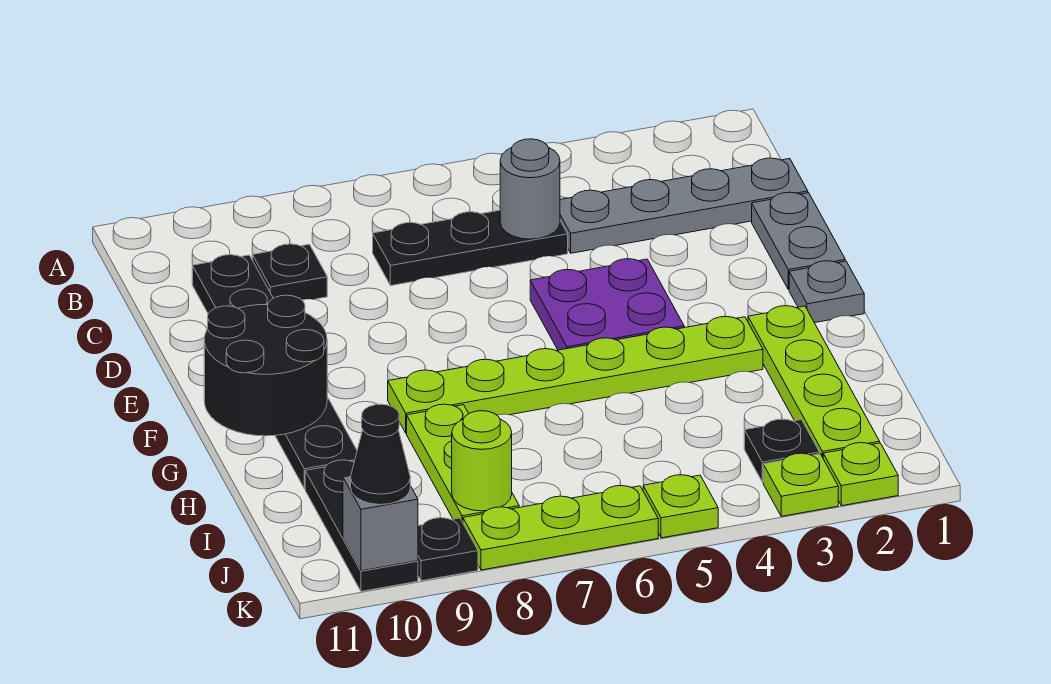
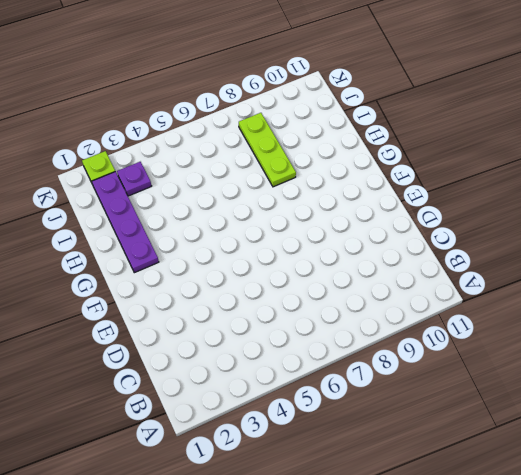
purple 1x4 plate [92,172,159,273] -> lime 1x4 plate [748,306,880,457]
purple 1x1 plate [117,162,151,196] -> black 1x1 plate [744,419,820,482]
none -> grey 1x4 plate [560,158,808,253]
none -> black 1x3 plate [373,210,568,286]
none -> black 1x1 plate [252,244,327,300]

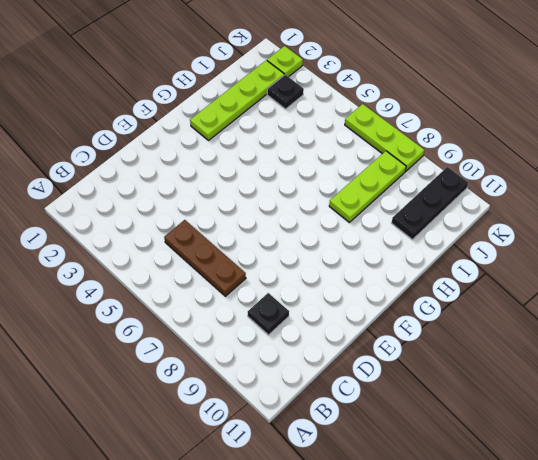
brown 1x3 plate [164,220,246,296] -> black 1x3 plate [373,210,568,286]
none -> grey 1x4 plate [560,158,808,253]
none -> black 1x6 plate [192,254,357,489]
none -> grey 1x2 plate [752,192,845,290]

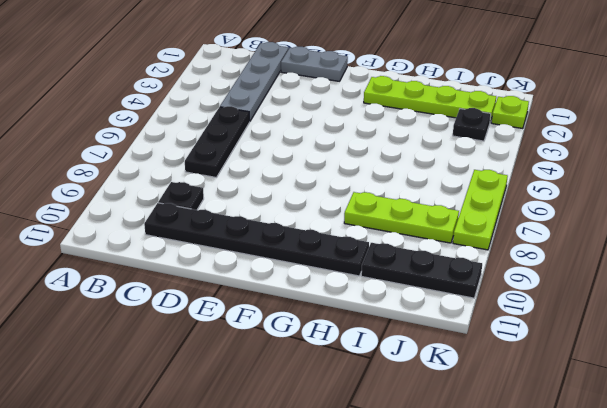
none -> purple 2x2 plate [530,259,684,350]
none -> grey 1x1 plate [789,261,864,323]
none -> lime 1x6 plate [388,316,763,433]

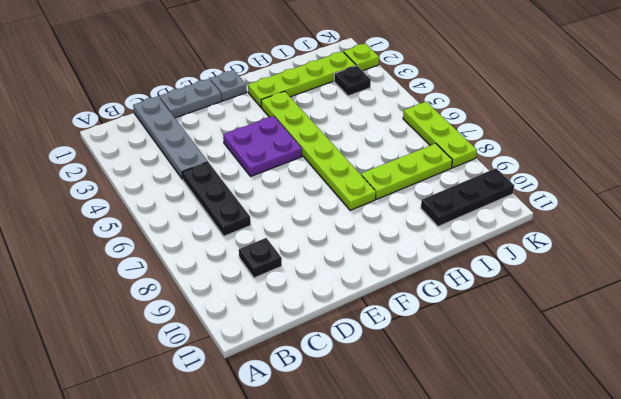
none -> black 1x6 plate [192,254,357,489]
none -> lime 1x1 plate [763,453,838,516]
none -> lime 1x1 plate [643,475,718,538]

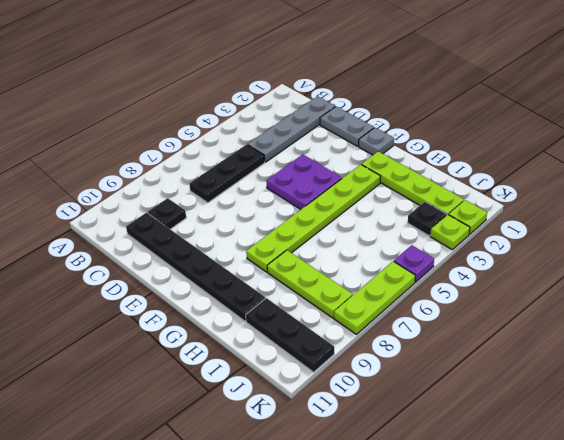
purple 1x1 plate [394,245,434,282] -> lime 1x1 plate [643,475,718,538]
none -> black 1x1 plate [418,518,478,581]
none -> grey 1x1 round brick [500,139,560,239]
none -> black 2x2 round brick [204,295,327,436]

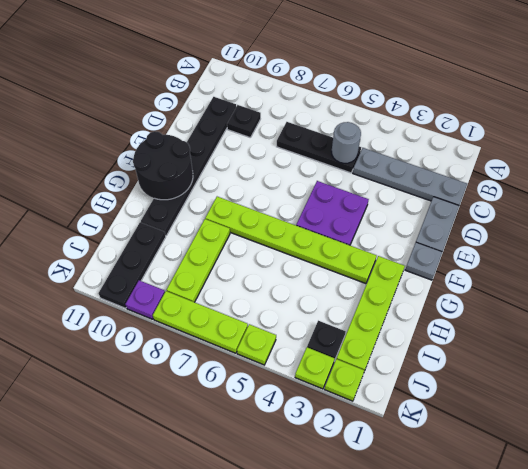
purple 1x1 plate [125,280,165,319] -> black 1x1 plate [418,518,478,581]
none -> lime 1x1 round brick [452,411,512,511]
none -> grey 1x1 brick [343,476,418,571]
none -> black 1x1 cone [351,404,410,505]

